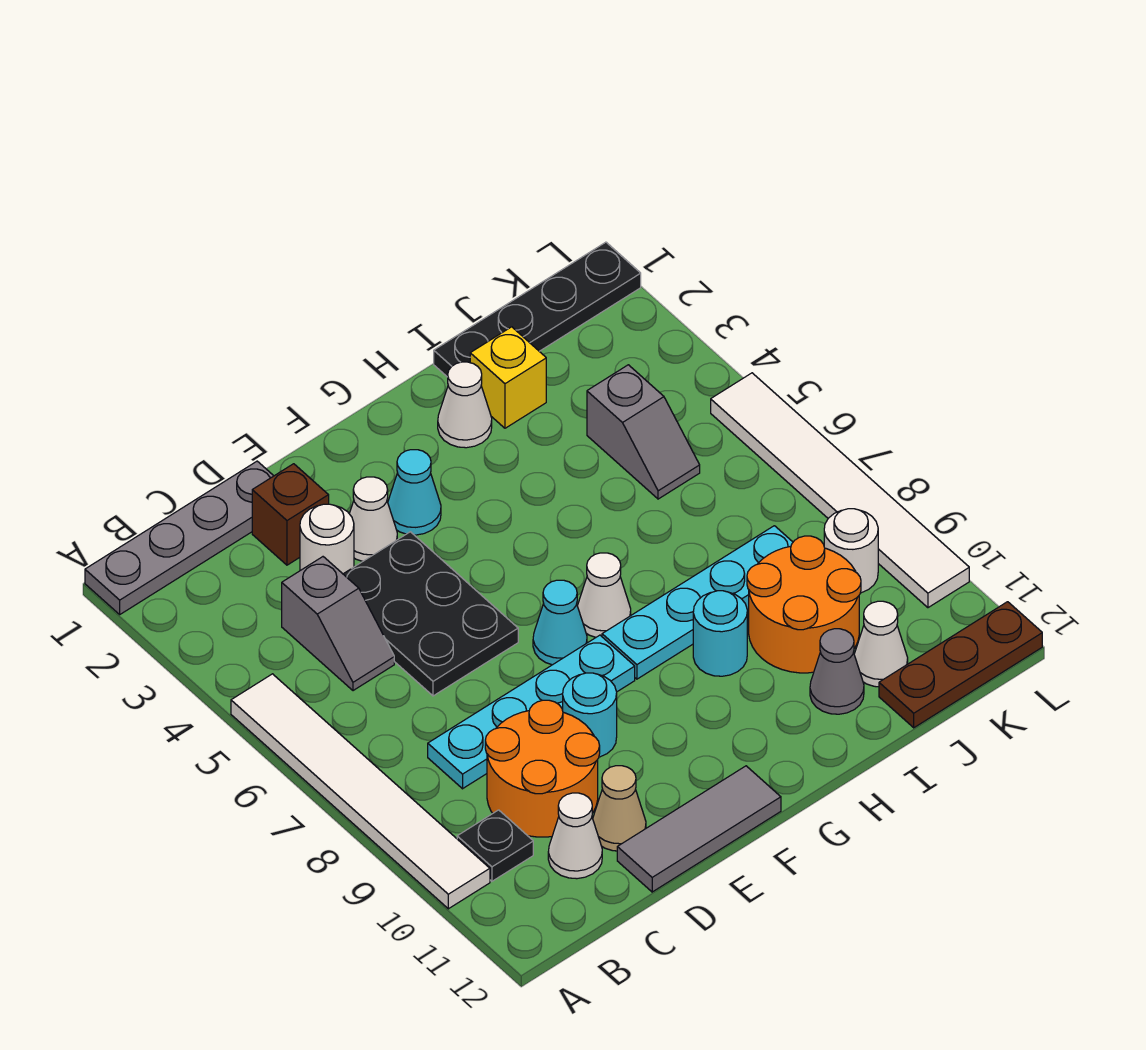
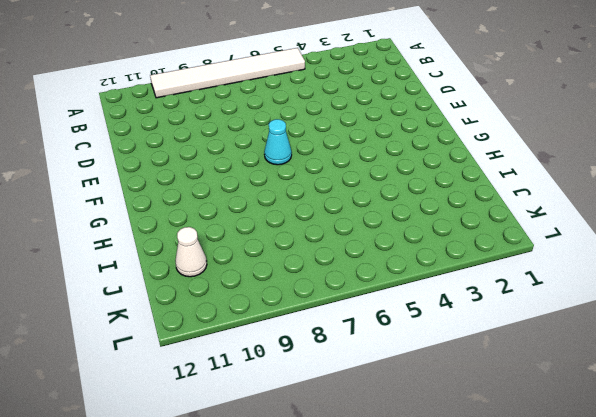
none -> grey 1x4 plate [85,461,273,614]
none -> black 1x1 plate [457,810,533,881]
none -> grey 1x2 slope [282,557,394,691]

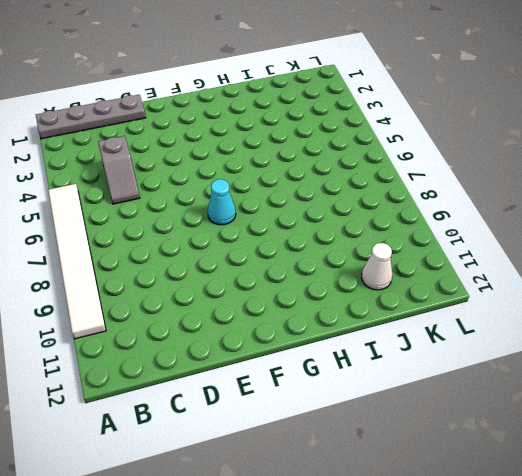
none -> black 1x1 plate [457,810,533,881]
none -> cyan 1x4 plate [428,635,635,789]
none -> orange 2x2 round brick [485,700,600,837]

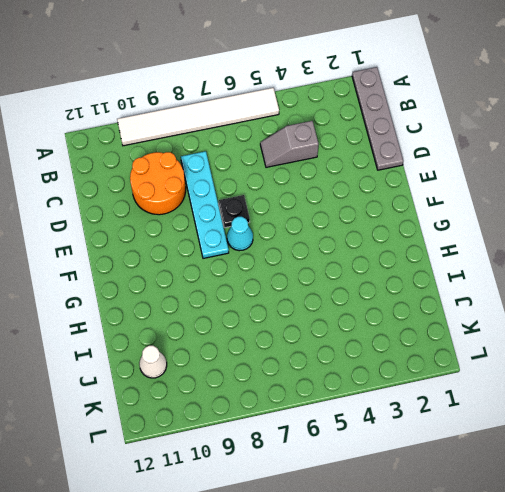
black 1x1 plate [219,195,250,228] -> black 1x1 plate moved to [457,810,533,881]
none -> white 1x1 cone [548,793,602,879]
none -> brown 1x1 brick [252,464,329,565]
none -> white 1x1 round brick [300,504,354,574]

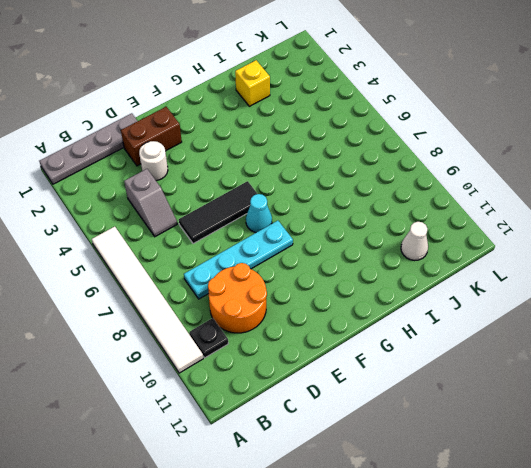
brown 1x2 brick [121,107,182,166] -> brown 1x1 brick [252,464,329,565]
black 1x3 tile [179,181,257,244] -> black 2x3 plate [344,532,518,696]
none -> white 1x1 cone [548,793,602,879]
none -> tan 1x1 cone [593,766,646,851]
none -> grey 1x3 tile [617,766,781,892]

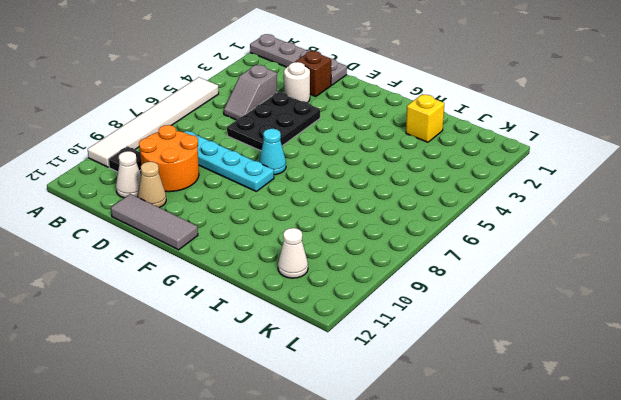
none -> white 1x1 cone [349,477,397,562]
none -> cyan 1x1 round brick [563,673,617,757]
none -> cyan 1x1 cone [388,450,441,535]

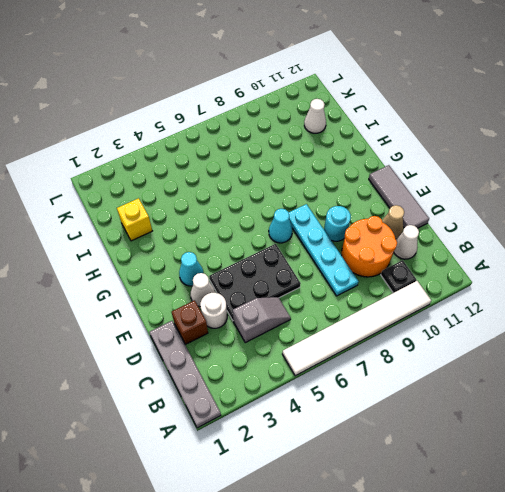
none -> white 1x1 cone [577,553,631,637]
none -> cyan 1x4 plate [602,526,793,679]
none -> white 1x1 cone [438,362,492,448]

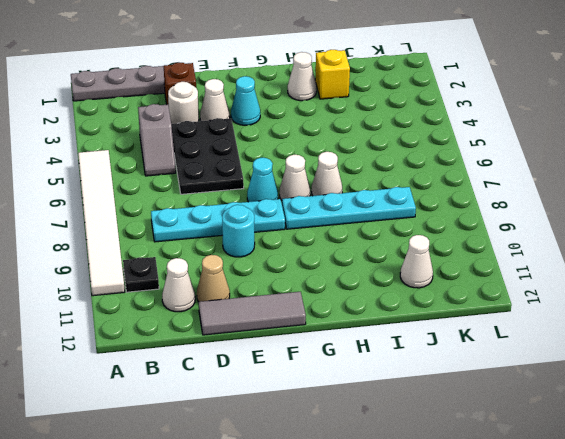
white 1x1 cone [312,152,342,196] -> none
none -> orange 2x2 round brick [485,700,600,837]
none -> cyan 1x1 round brick [693,591,747,676]
none -> black 1x4 plate [434,242,641,377]

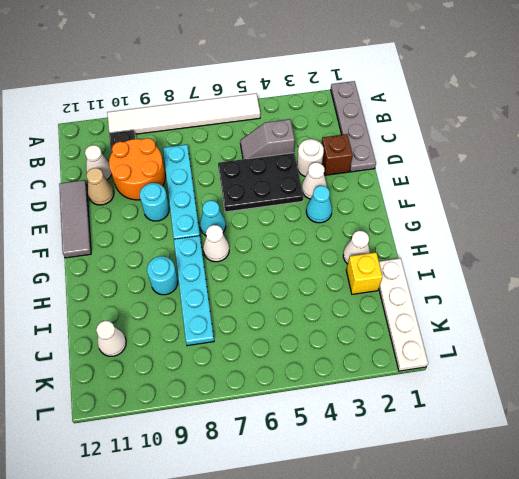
white 1x4 plate [379,258,428,371] -> black 1x4 plate [434,242,641,377]
none -> orange 2x2 round brick [747,536,861,673]
none -> grey 1x1 cone [810,629,864,714]
none -> grey 1x2 slope [587,365,700,499]

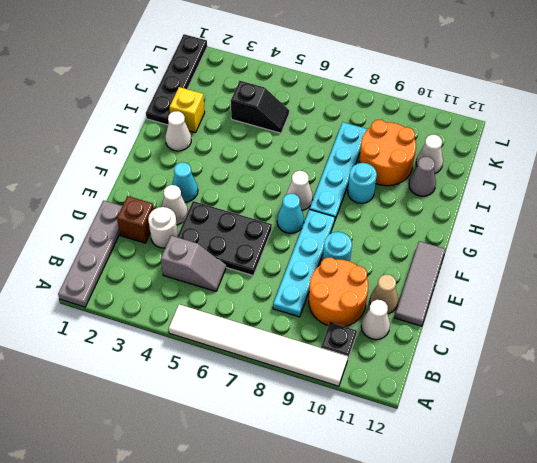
black 1x2 slope [231,81,289,133] -> grey 1x2 slope [587,365,700,499]
none -> brown 1x3 plate [879,602,1042,728]
none -> white 1x1 round brick [824,509,878,593]
none -> white 1x6 tile [711,373,969,608]

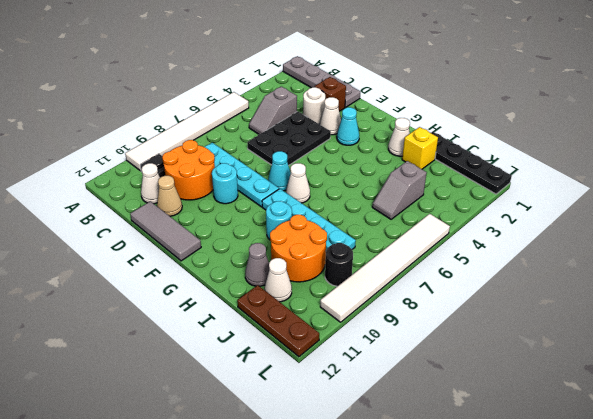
black 1x1 round brick [325,243,353,286] -> white 1x1 round brick [824,509,878,593]

